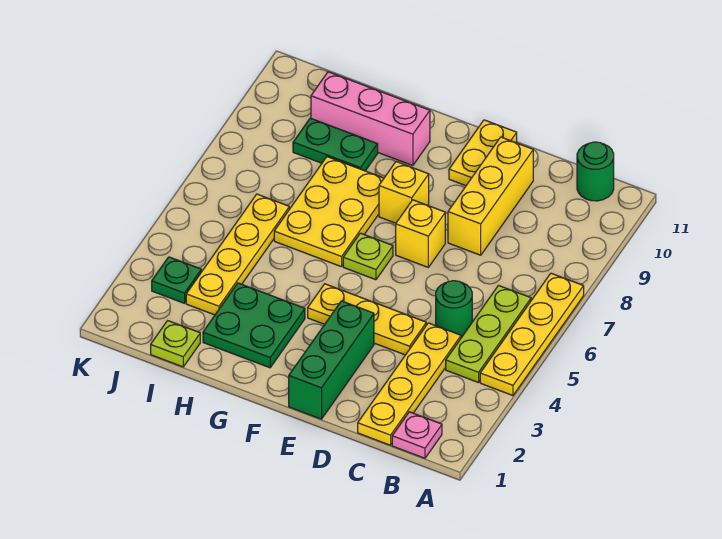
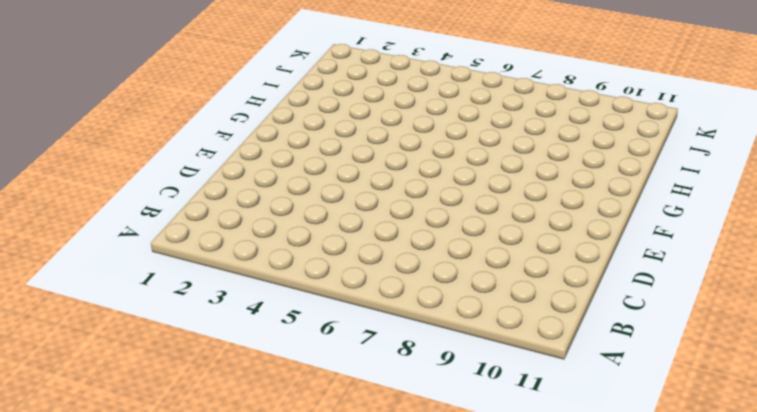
none -> yellow 1x4 plate [480,273,584,395]
none -> pink 1x1 plate [392,412,442,458]
none -> lime 1x3 plate [446,286,531,383]

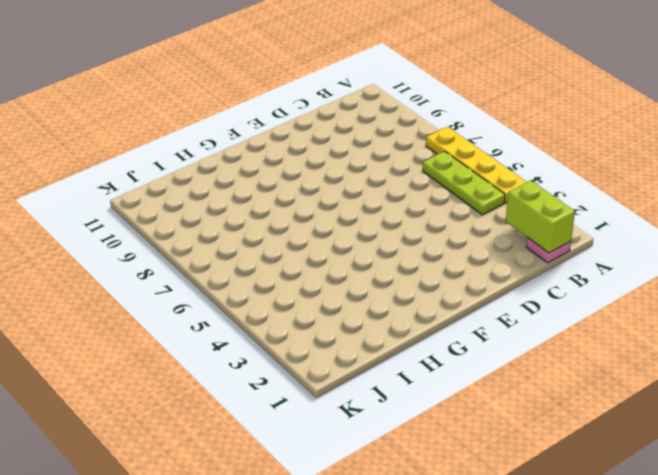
lime 1x2 brick [506,180,575,253] -> none
none -> green 1x1 round brick [577,142,614,201]
none -> yellow 1x4 plate [358,323,461,445]
none -> green 1x1 round brick [436,281,472,338]

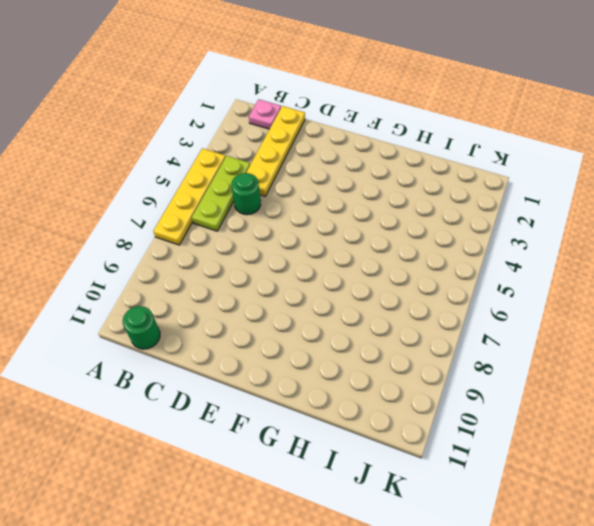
none -> yellow 1x3 plate [308,284,426,355]
none -> yellow 1x3 brick [448,137,533,255]
none -> green 1x3 brick [289,301,374,419]

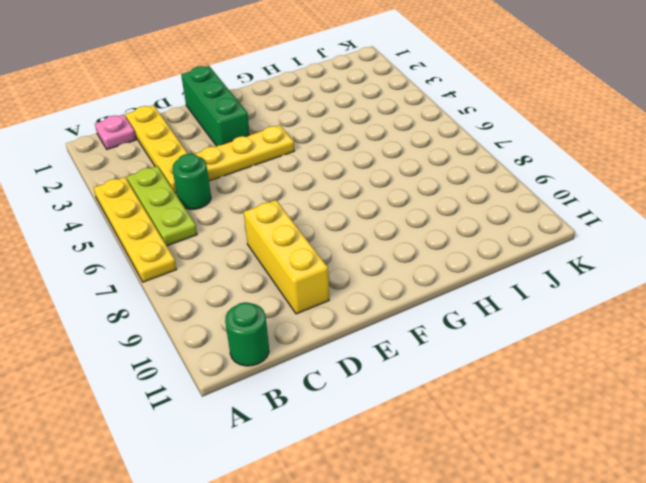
none -> yellow 1x1 brick [396,200,445,267]
none -> yellow 1x2 plate [449,120,517,186]
none -> lime 1x1 plate [343,233,393,280]

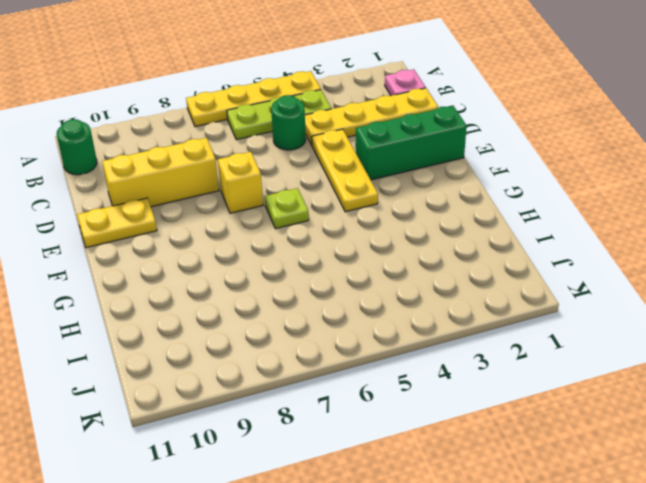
none -> yellow 1x1 brick [379,162,429,223]
none -> green 2x2 plate [203,283,305,368]
none -> yellow 2x3 plate [274,157,384,267]

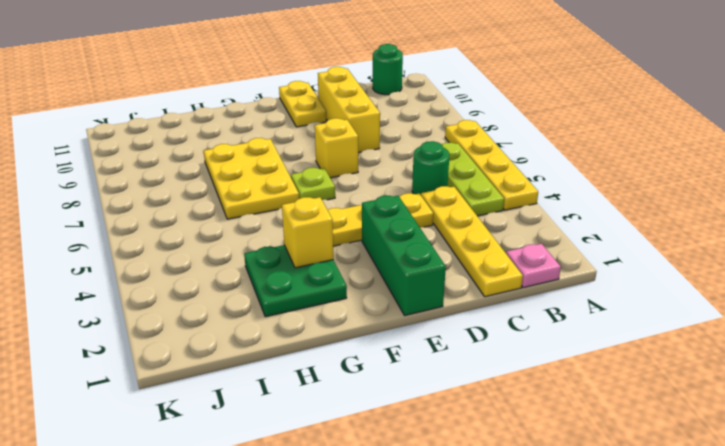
yellow 1x1 brick [282,197,333,268] -> yellow 1x1 brick moved to [379,162,429,223]
none -> pink 1x3 brick [311,72,430,166]
none -> green 1x2 plate [293,118,378,171]
none -> lime 1x1 plate [151,321,200,367]

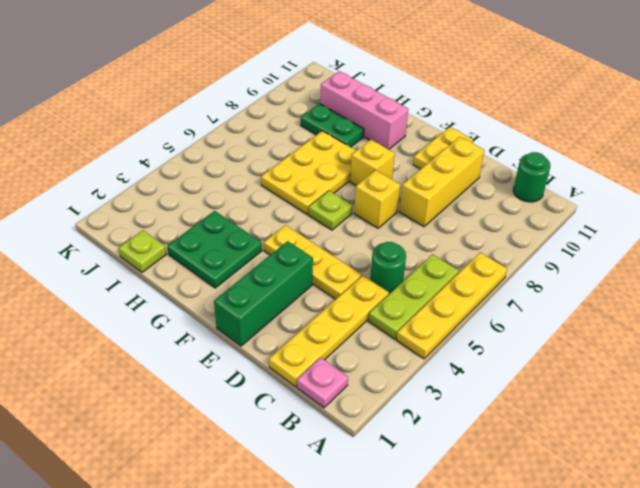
none -> yellow 1x4 plate [186,194,289,315]
none -> green 1x1 plate [152,257,201,303]

